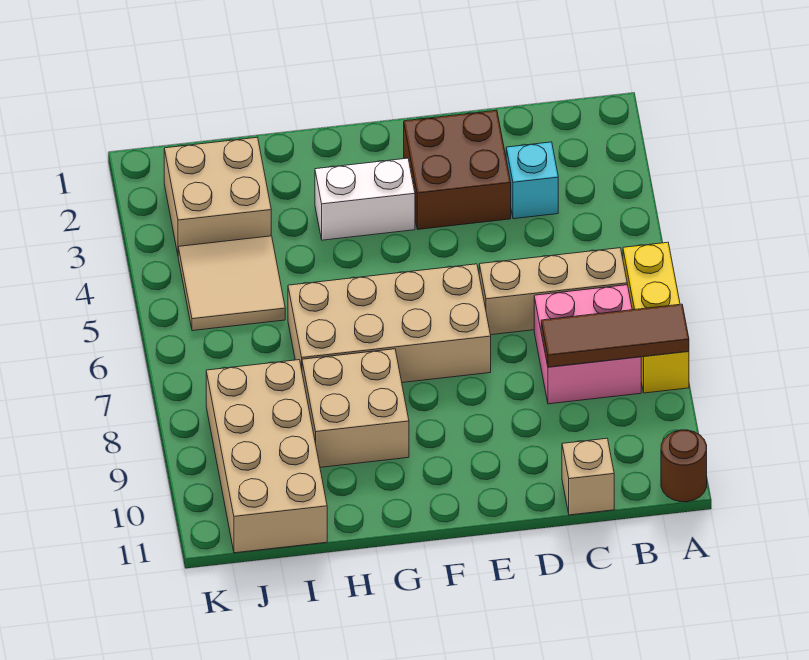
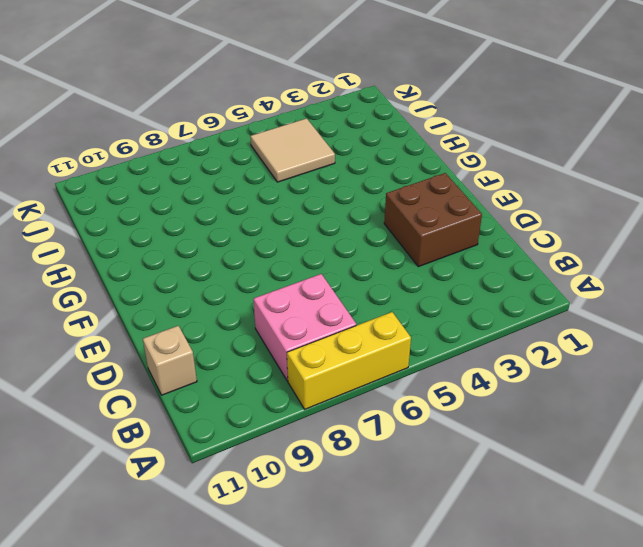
none -> brown 1x1 round brick [661,430,707,502]
none -> tan 1x3 brick [479,248,627,335]
none -> cyan 1x1 brick [506,142,558,219]

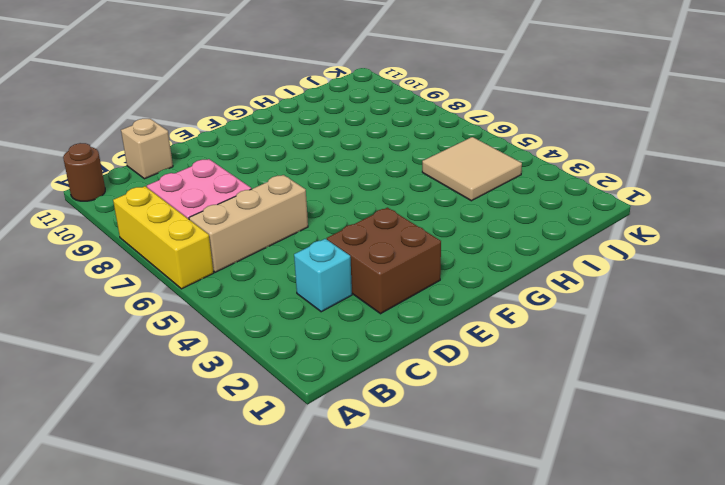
none -> tan 2x4 brick [288,264,491,383]
none -> white 1x2 brick [315,158,415,240]
none -> tan 2x2 brick [302,349,409,467]

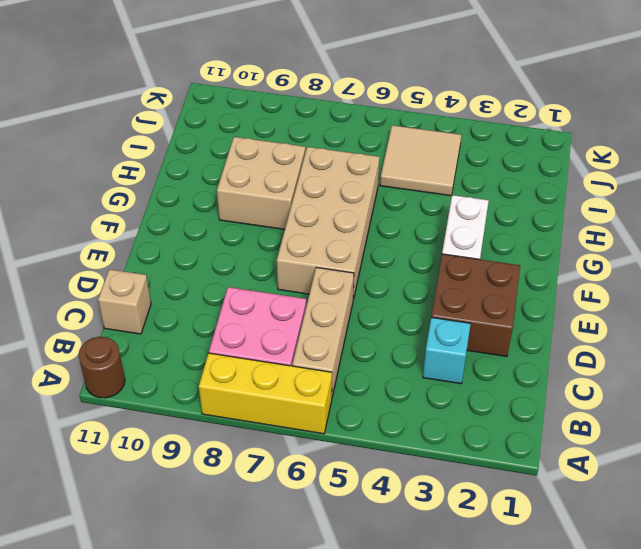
none -> tan 2x2 brick [164,137,271,254]
none -> tan 2x4 brick [206,360,327,553]
none -> brown 1x3 tile [541,304,689,367]

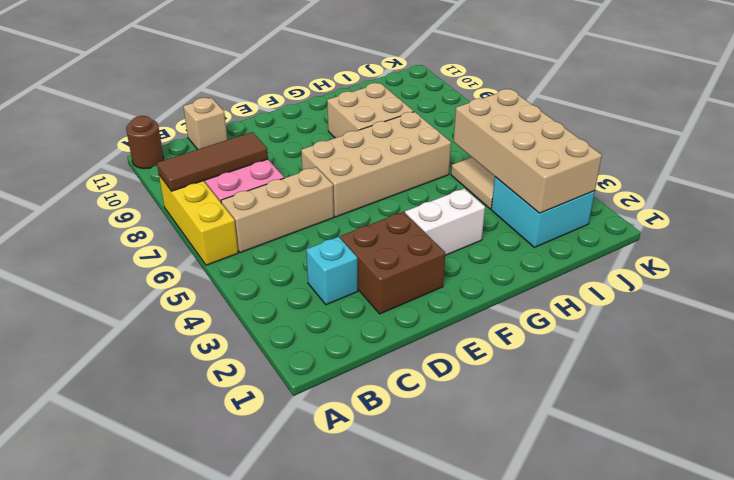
cyan 2x2 brick [491,177,595,247] -> tan 2x2 brick [164,137,271,254]
tan 2x4 brick [453,89,602,213] -> tan 2x4 brick moved to [206,360,327,553]

